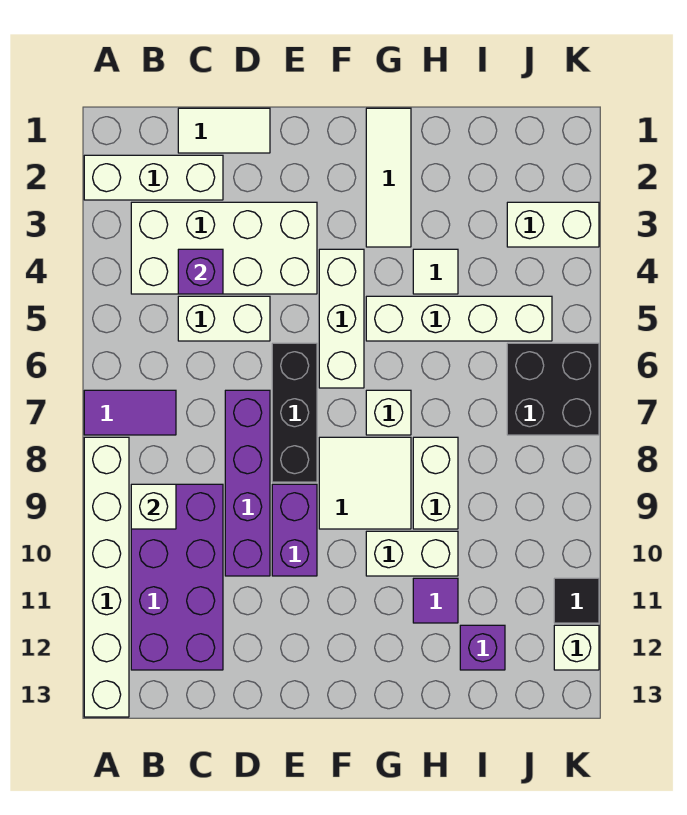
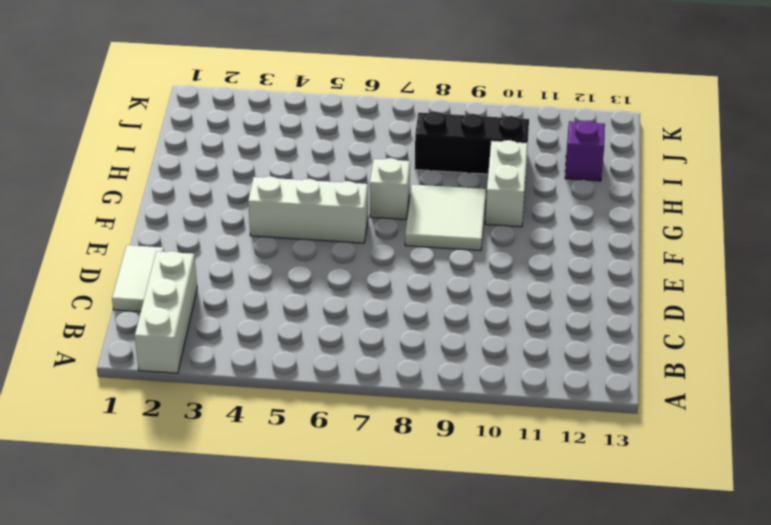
black 1x3 brick [415,112,529,174] -> black 1x3 brick moved to [272,343,317,482]
none -> purple 1x2 tile [84,390,176,435]
none -> white 1x6 brick [84,437,129,717]
none -> white 2x4 brick [131,202,317,294]

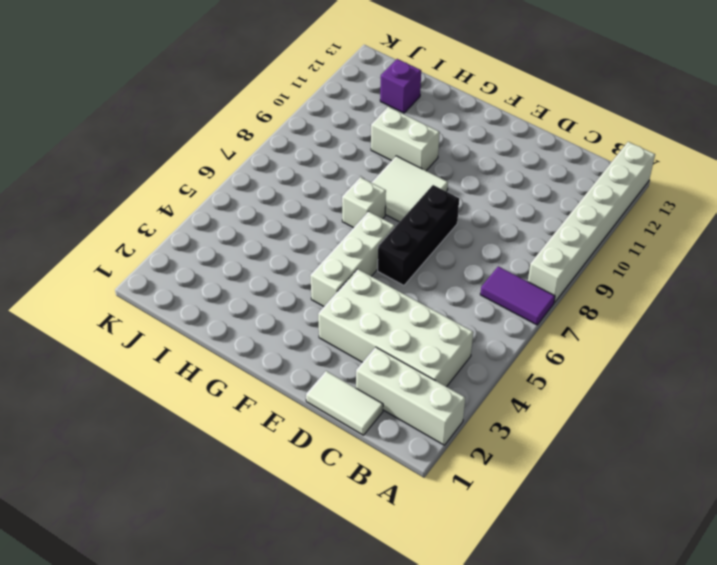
none -> purple 2x4 brick [131,484,223,670]
none -> white 1x2 brick [178,296,270,341]
none -> purple 1x4 brick [225,390,270,576]

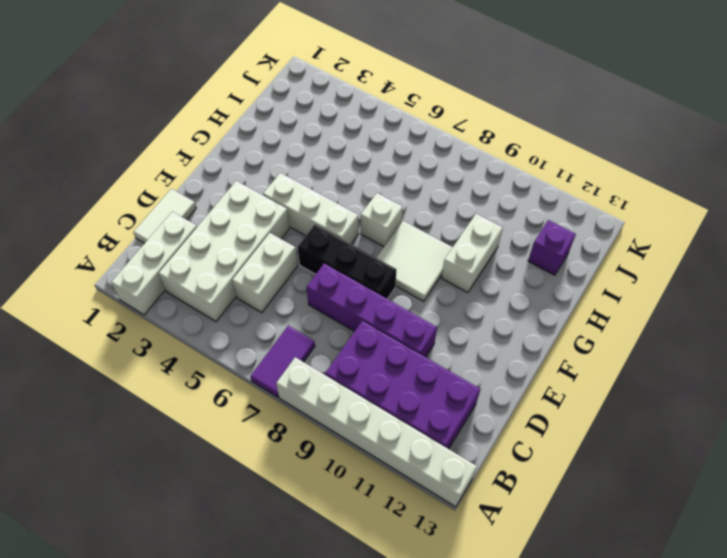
none -> purple 1x2 brick [272,484,317,576]
none -> white 1x3 tile [366,108,411,247]
none -> white 1x4 brick [366,296,552,341]

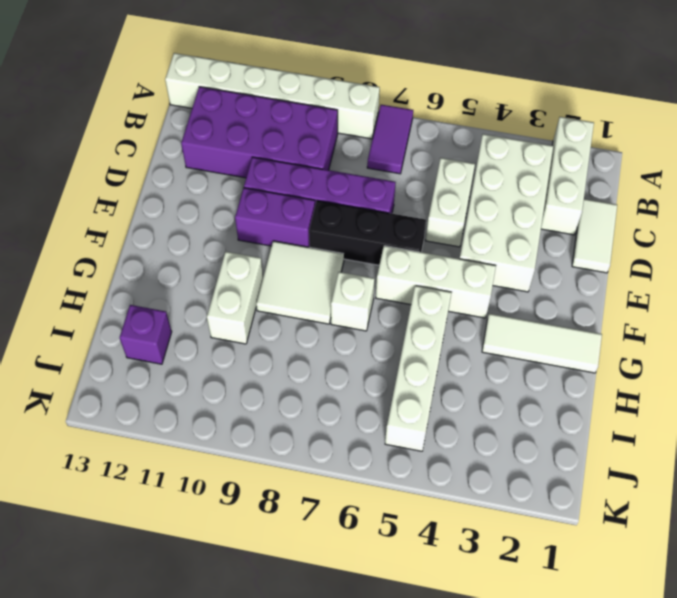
none -> white 1x1 tile [413,249,458,294]
none -> white 1x2 brick [413,437,458,529]
none -> purple 1x1 tile [413,578,458,623]

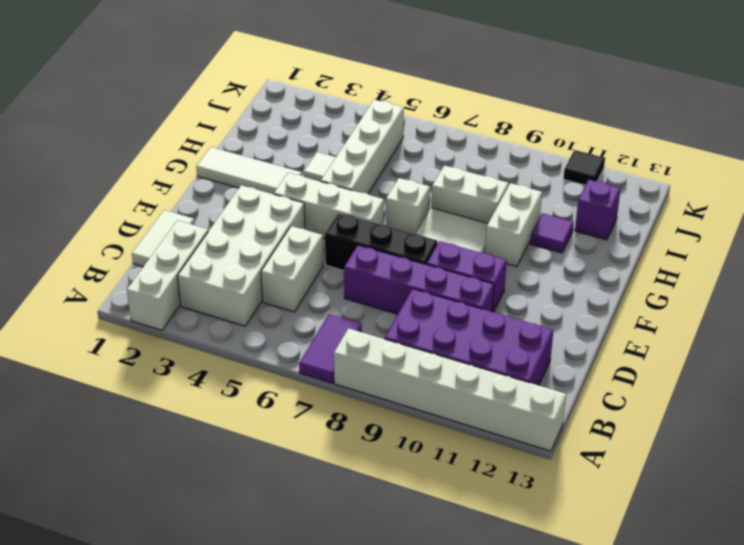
none -> white 1x2 brick [507,202,599,247]
none -> black 2x2 brick [507,343,599,435]
none -> white 1x1 brick [554,625,599,670]

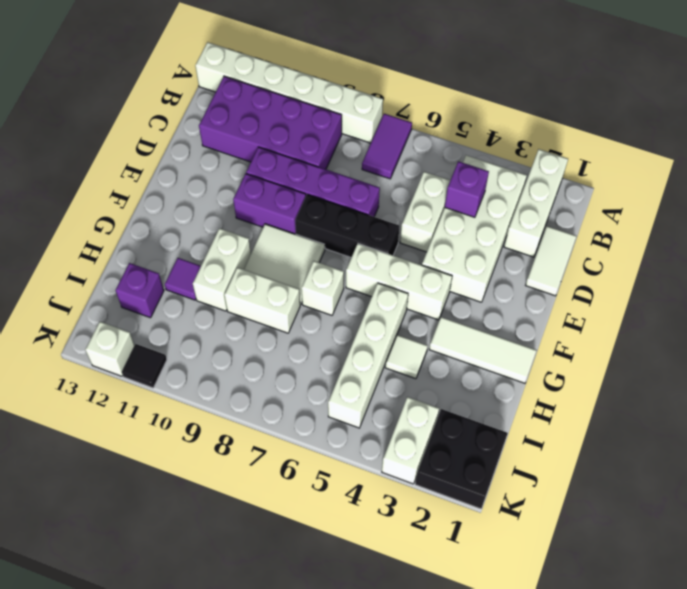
black 2x2 brick [415,409,508,509] -> black 2x2 brick moved to [507,343,599,435]
none -> white 1x1 brick [131,484,176,529]

